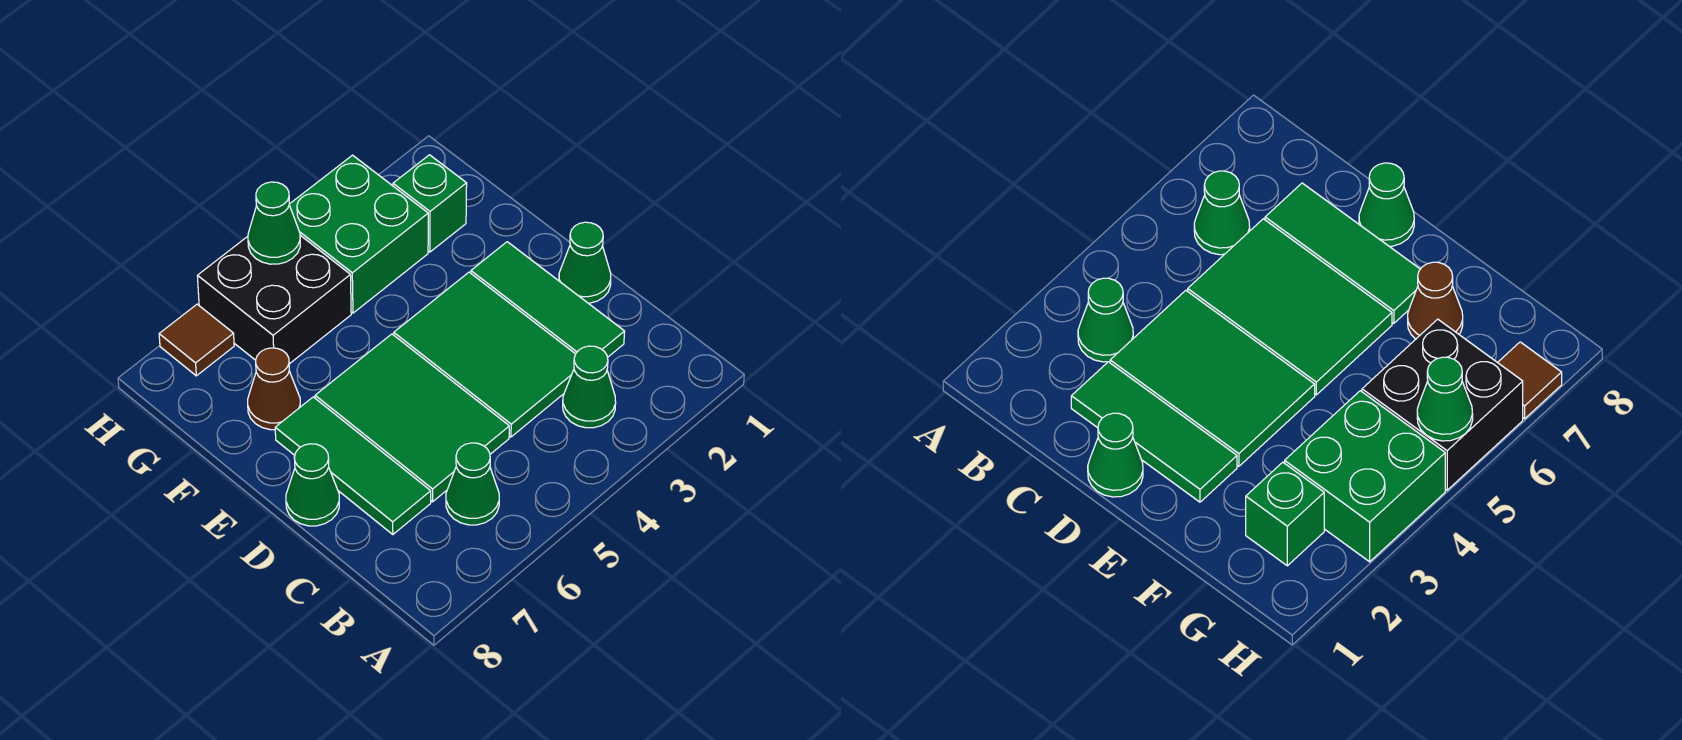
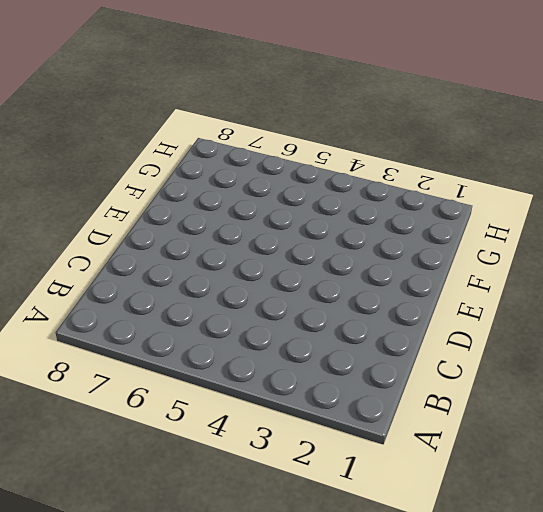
none -> green 1x1 cone [563,346,616,428]
none -> green 1x1 cone [446,443,499,525]
none -> green 1x3 tile [471,242,625,357]

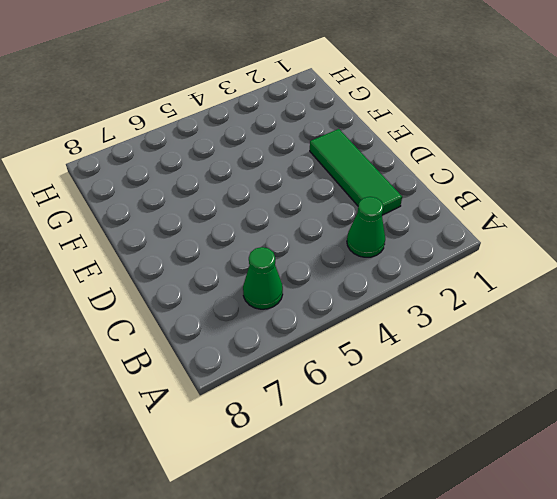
none -> green 2x3 tile [394,272,575,437]
none -> green 2x3 tile [315,334,509,502]
none -> green 1x3 tile [275,397,431,535]

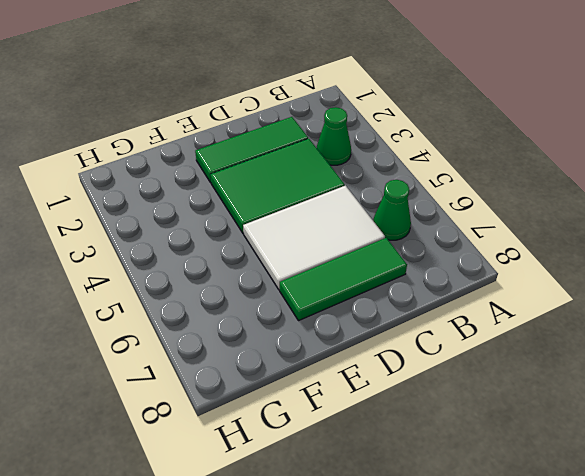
white 2x3 tile [243,186,385,290] -> green 2x3 tile [315,334,509,502]
none -> green 1x1 cone [559,222,611,303]
none -> green 1x1 cone [286,444,339,526]
none -> brown 1x1 cone [248,348,300,430]

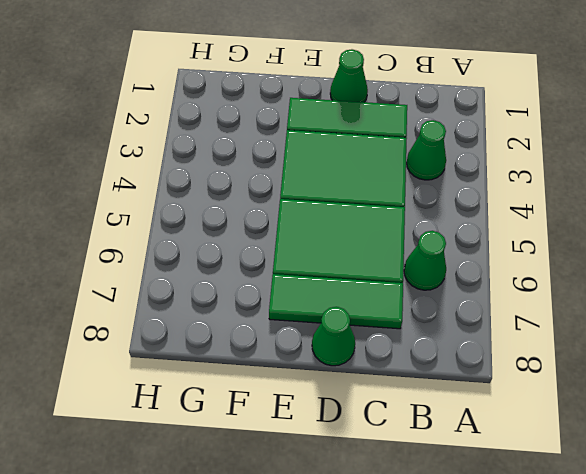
none -> brown 1x1 cone [248,348,300,430]
none -> green 1x1 brick [393,155,467,252]
none -> green 2x2 brick [289,155,428,313]

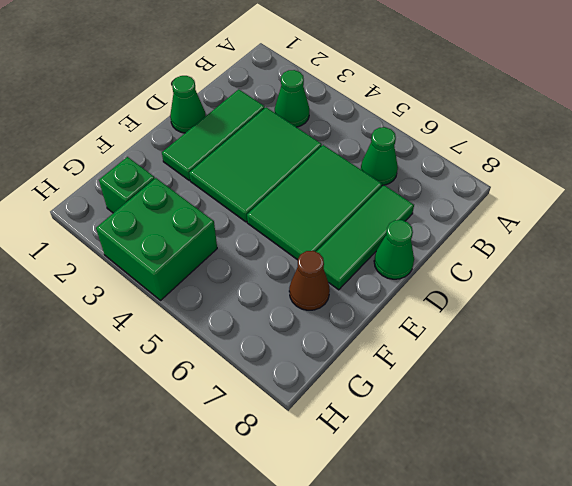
none -> black 2x2 brick [198,235,351,364]
none -> brown 1x1 tile [159,304,234,376]
none -> green 1x1 cone [248,182,300,264]

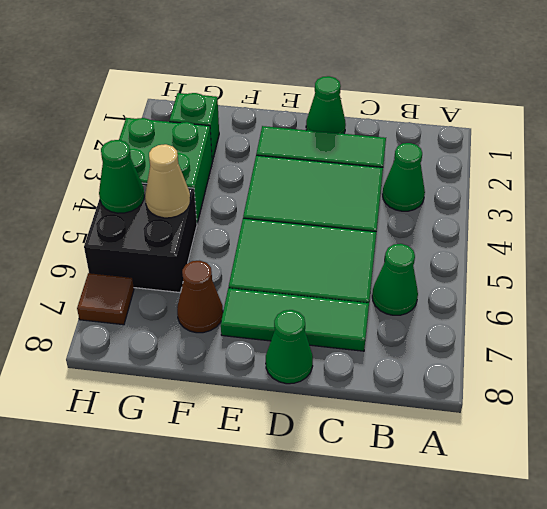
tan 1x1 cone [145,144,190,218] -> none

